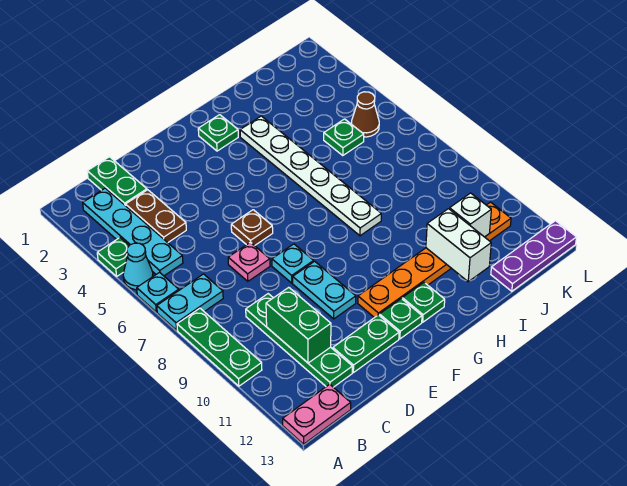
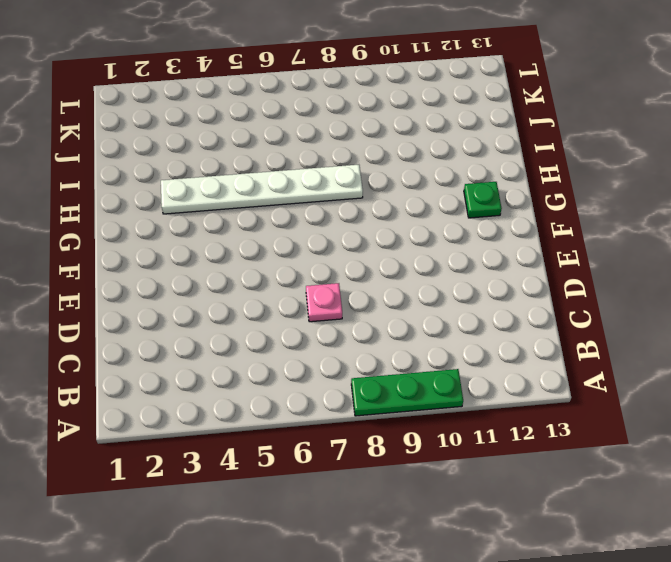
none -> green 1x1 plate [97,238,129,276]
none -> cyan 1x1 cone [123,243,153,290]
none -> cyan 1x1 plate [137,273,179,312]

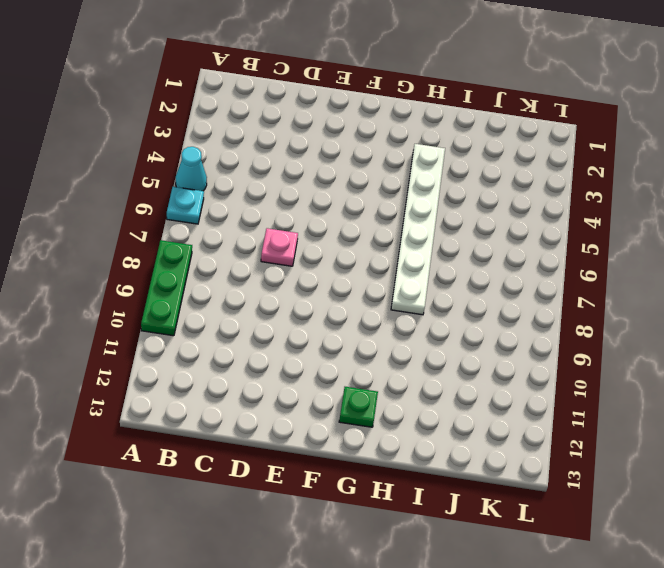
none -> green 1x1 plate [97,238,129,276]
none -> cyan 1x2 plate [157,274,223,330]
none -> pink 1x2 plate [283,384,351,444]

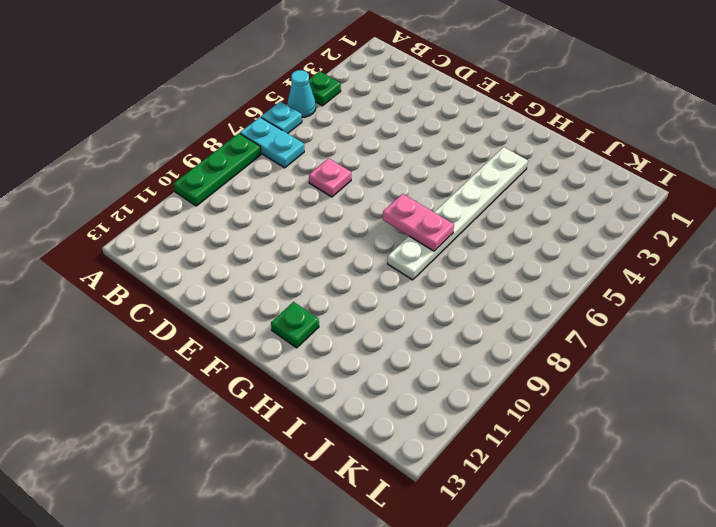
pink 1x2 plate [383,194,454,251] -> pink 1x2 plate moved to [283,384,351,444]
none -> cyan 1x4 plate [83,188,183,276]
none -> green 1x2 plate [87,157,147,206]
none -> brown 1x2 plate [126,190,186,242]

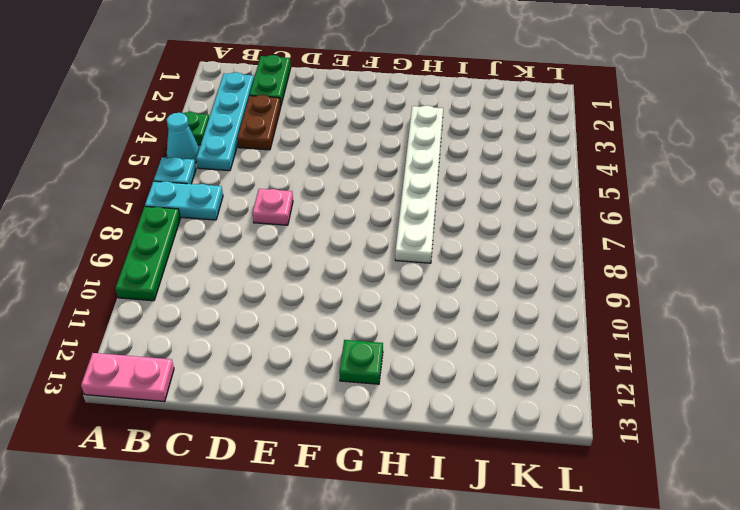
none -> green 1x4 plate [246,294,352,387]
none -> green 1x2 plate [333,315,399,373]
none -> brown 1x1 plate [231,210,273,246]

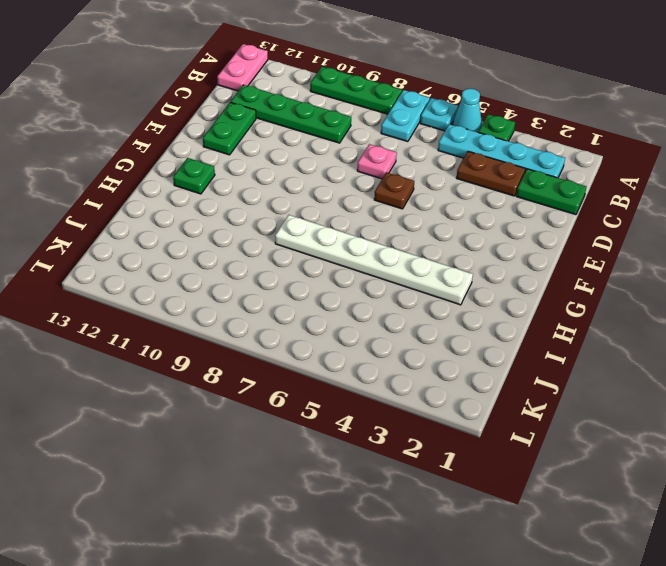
none -> cyan 1x1 plate [272,244,314,283]
none -> cyan 1x2 plate [293,261,356,319]
none -> orange 1x6 plate [358,202,511,318]

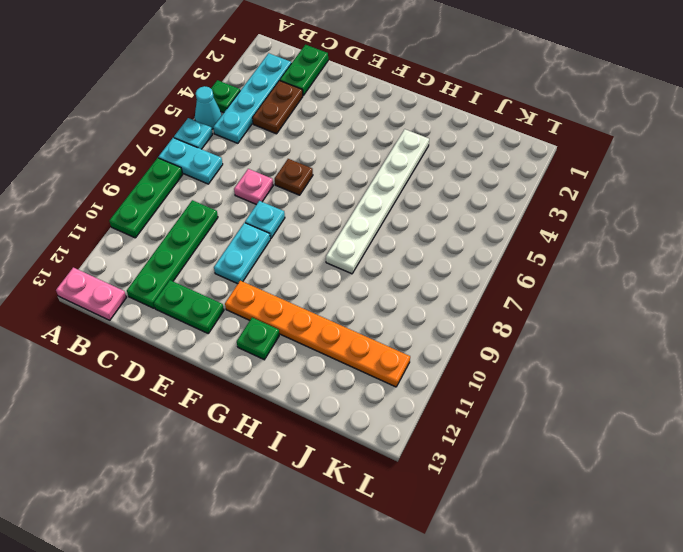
none -> green 1x1 plate [379,299,422,339]
none -> green 1x1 plate [198,115,238,151]
none -> green 1x1 plate [324,119,364,156]

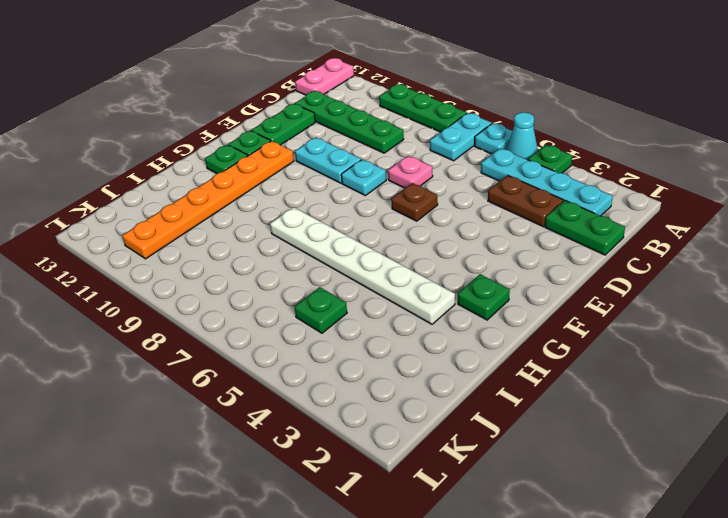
none -> purple 1x3 plate [491,221,577,291]
none -> brown 1x1 cone [351,92,379,137]
none -> green 1x2 brick [266,287,331,363]

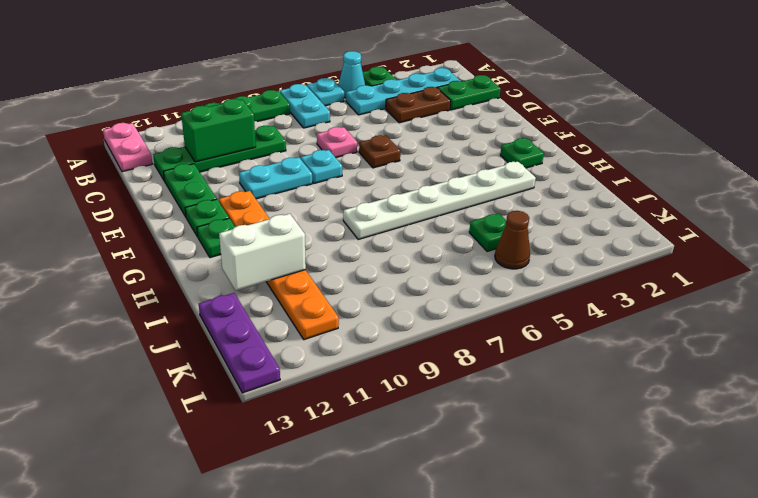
none -> white 1x1 brick [450,193,491,237]

